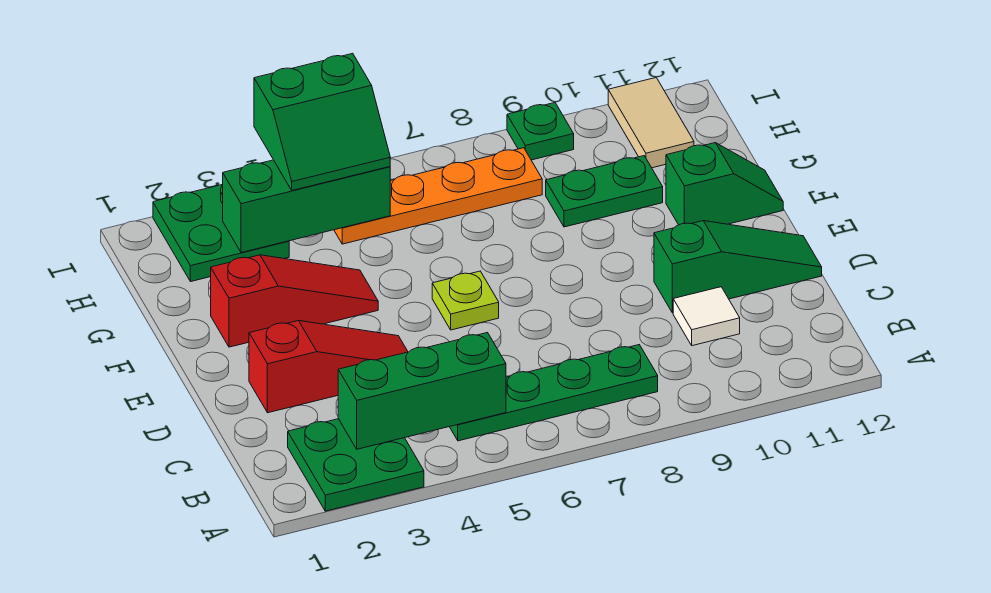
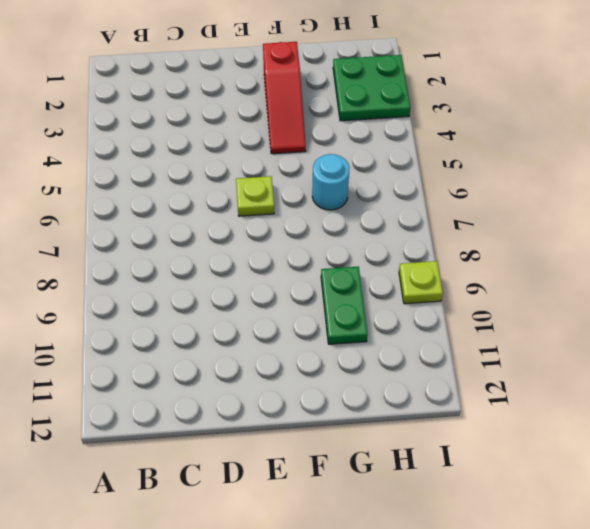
cyan 1x1 round brick [312,154,350,210] -> none
lime 1x1 plate [399,261,443,304] -> green 1x1 plate [507,103,574,160]
none -> green 2x2 plate [288,419,424,511]
none -> green 1x4 plate [450,345,658,441]
none -> white 1x1 tile [673,287,740,346]

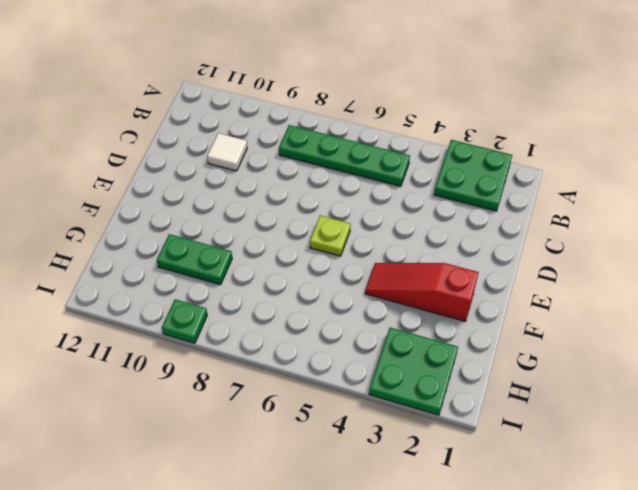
none -> red 1x3 slope [249,321,408,413]
none -> green 1x3 slope [654,221,822,313]
none -> green 1x2 slope [666,143,783,225]

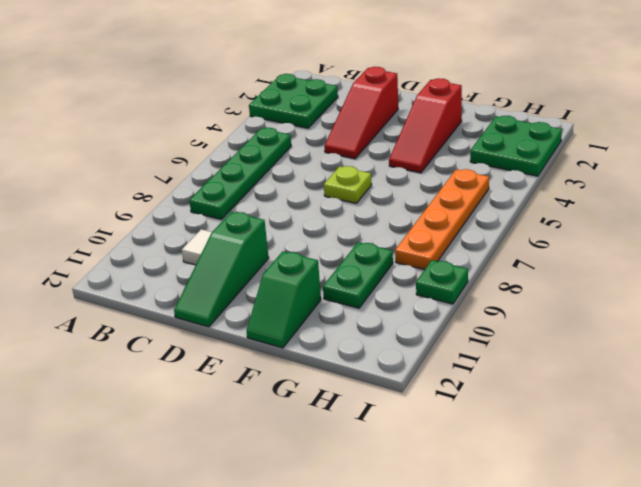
none -> tan 1x2 tile [608,78,694,168]
none -> green 1x3 brick [338,333,506,449]
none -> green 1x3 brick [223,160,390,253]

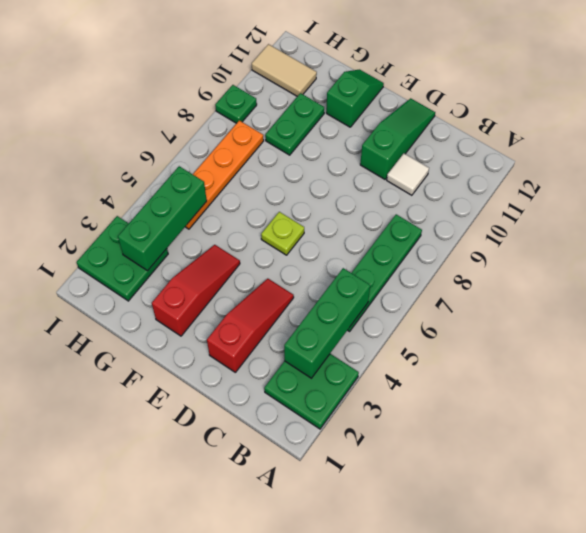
none -> green 2x2 slope [254,53,390,191]

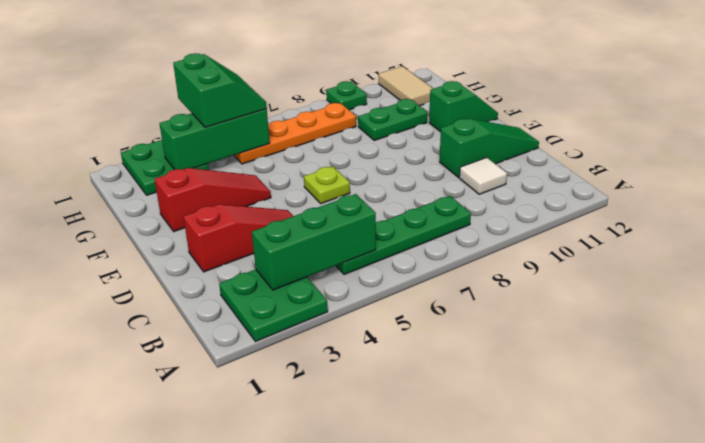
green 2x2 slope [173,53,267,128] -> green 2x2 slope turned to [254,53,390,191]

